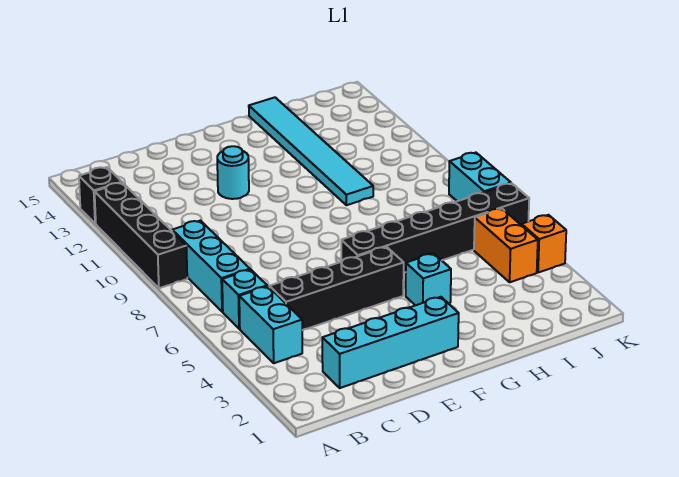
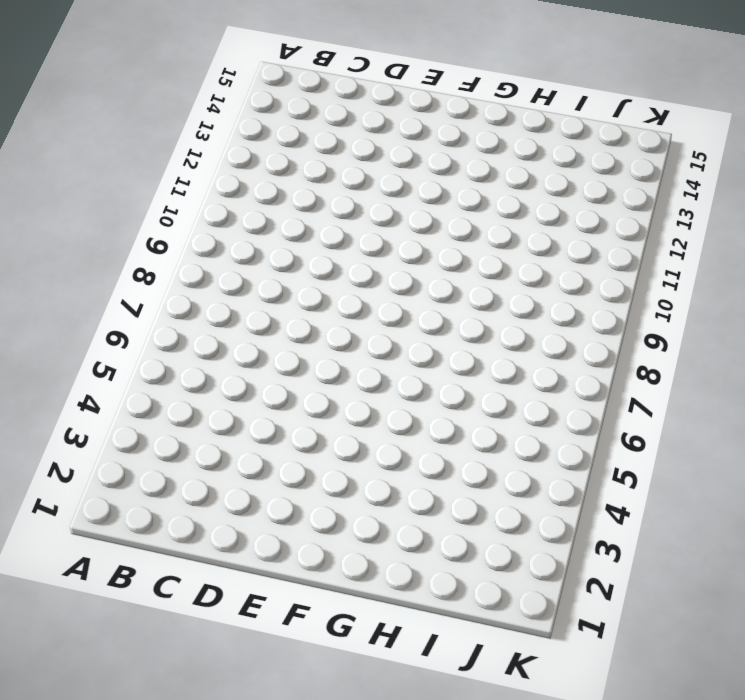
none -> black 1x4 brick [95,183,187,288]
none -> black 1x1 brick [79,167,122,224]
none -> cyan 1x2 brick [239,286,302,363]

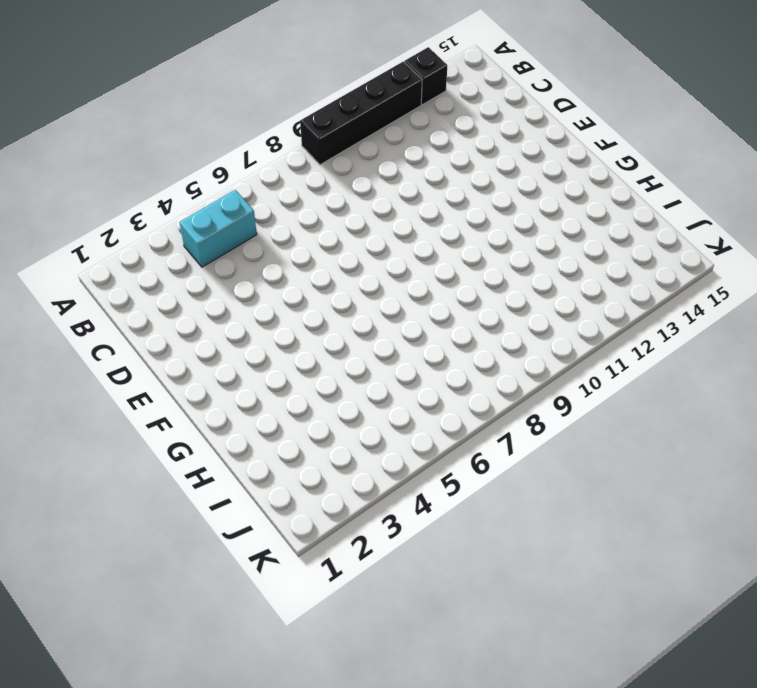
none -> cyan 1x1 brick [222,270,267,329]
none -> cyan 1x3 brick [172,221,250,312]
none -> cyan 1x4 brick [322,297,459,388]

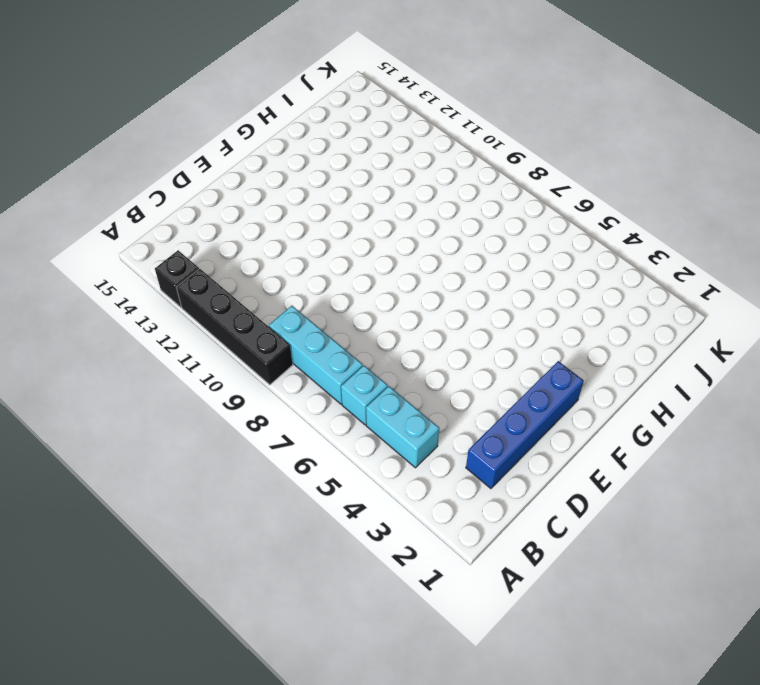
blue 1x4 brick [466,361,584,489] -> cyan 1x4 brick [322,297,459,388]
none -> black 1x4 brick [269,247,404,330]
none -> cyan 1x1 round brick [217,146,249,199]
none -> black 1x6 brick [341,183,529,273]

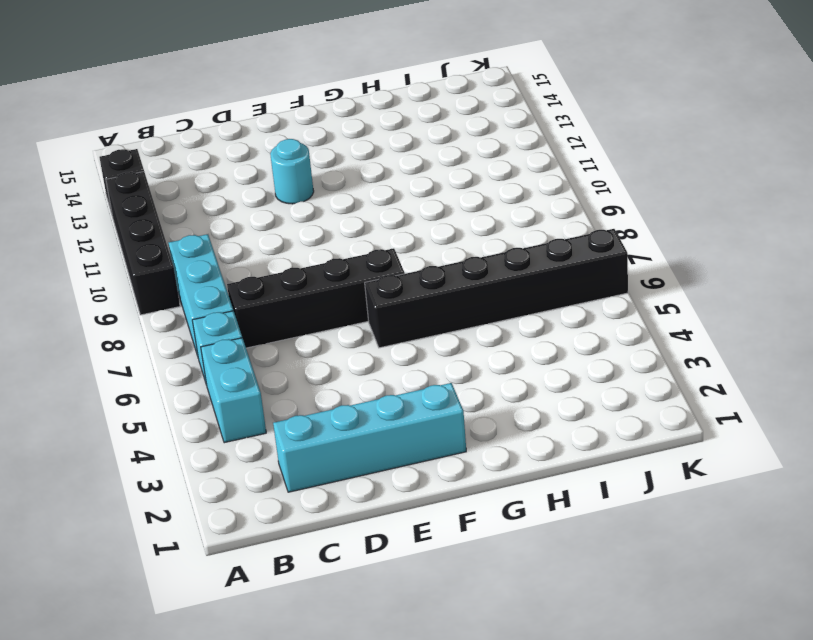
black 1x4 brick [227,248,405,348] -> black 1x4 brick moved to [269,247,404,330]
none -> cyan 1x1 brick [406,253,451,305]
none -> cyan 1x6 tile [249,97,373,205]
none -> orange 1x2 brick [474,208,538,282]

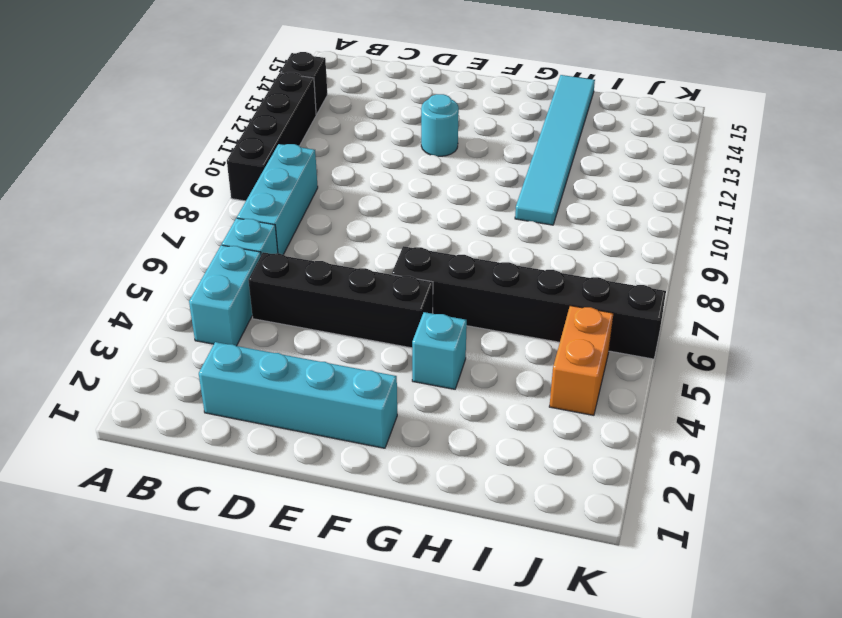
none -> orange 1x1 brick [522,215,566,273]
none -> cyan 1x2 brick [449,153,511,201]

